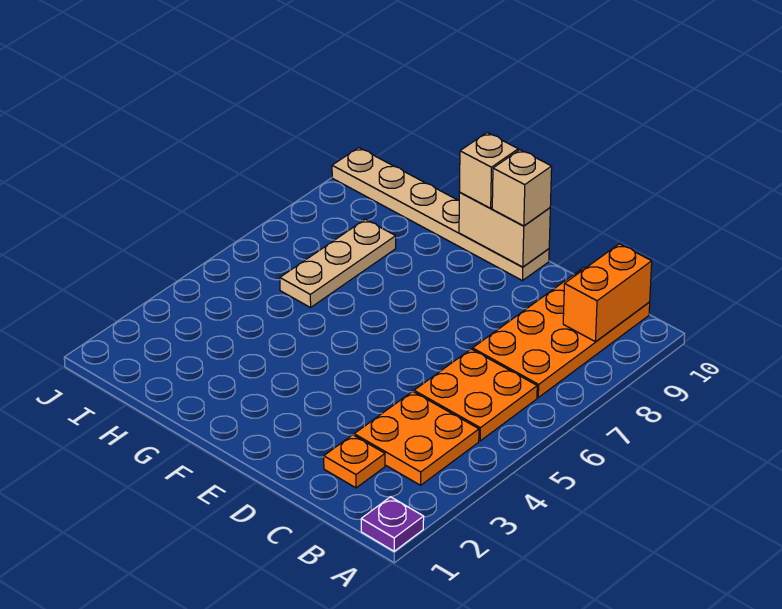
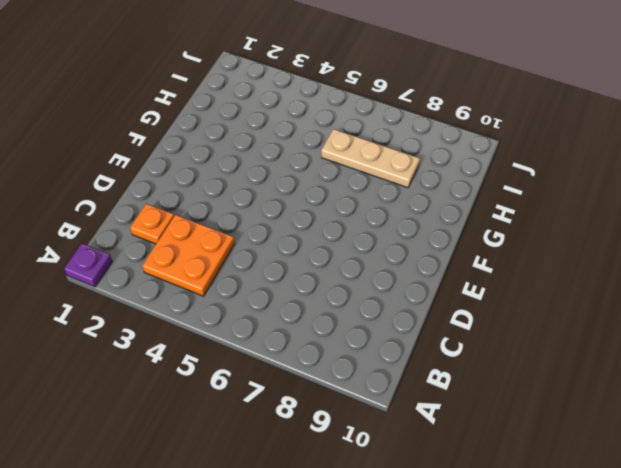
none -> orange 2x2 plate [414,349,537,441]
none -> orange 2x4 plate [472,267,650,397]

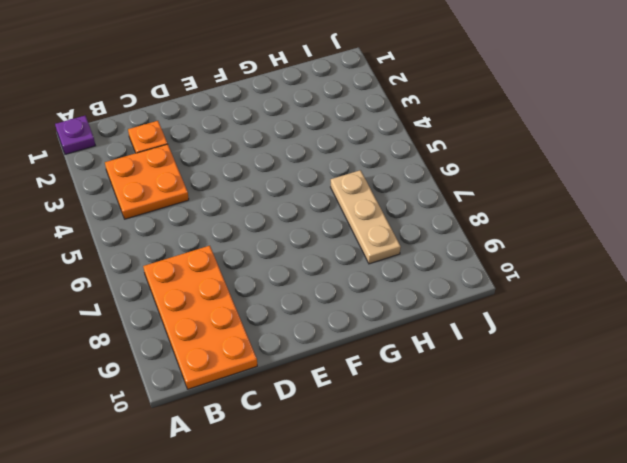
none -> orange 2x2 plate [414,349,537,441]
none -> tan 1x6 plate [332,148,549,281]

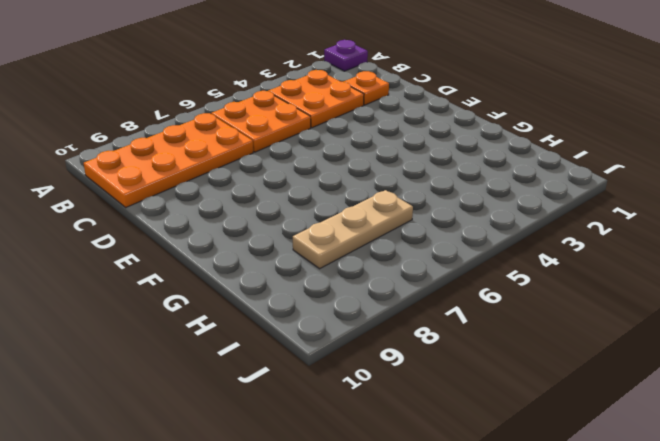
none -> tan 1x6 plate [332,148,549,281]
none -> orange 1x2 brick [563,244,652,342]

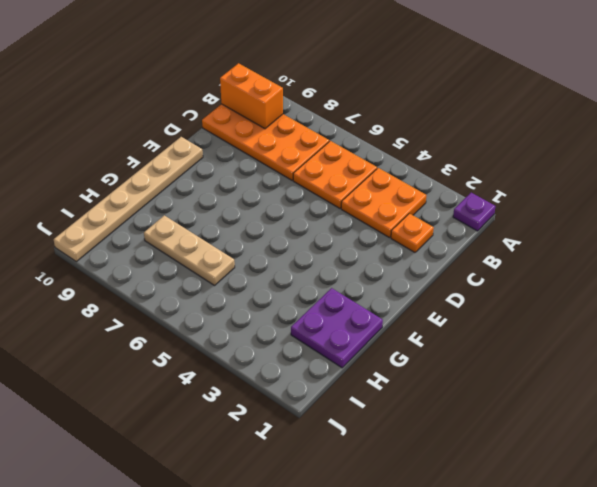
purple 2x2 plate [291,288,383,368] -> none
none -> tan 1x2 brick [459,193,550,267]
none -> tan 1x1 brick [492,150,552,226]

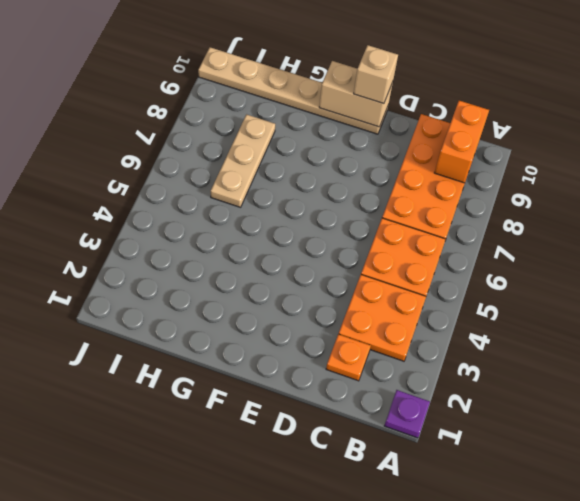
none -> tan 1x1 brick [460,133,518,208]

